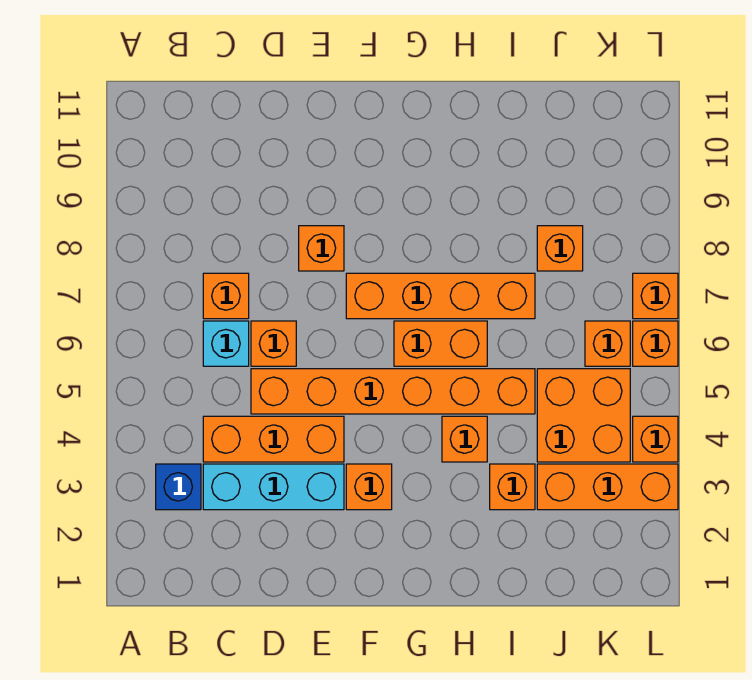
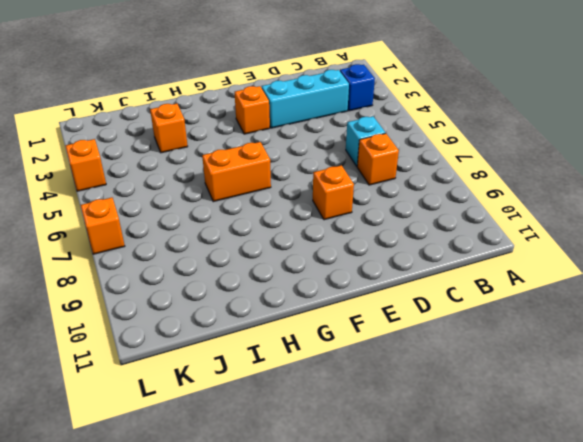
none -> orange 1x3 brick [203,416,344,462]
none -> orange 1x6 brick [251,369,535,414]
none -> orange 1x1 brick [251,321,296,366]

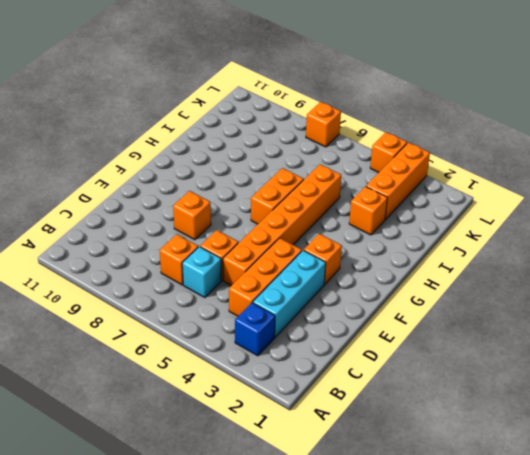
none -> orange 1x4 brick [346,273,535,319]
none -> orange 1x1 brick [442,416,487,462]
none -> orange 2x2 brick [537,369,630,462]

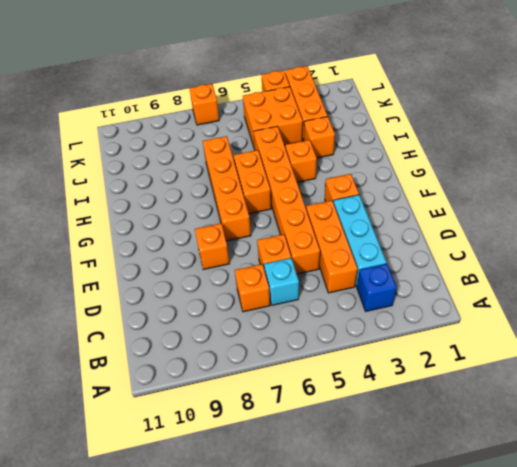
none -> orange 1x1 brick [537,226,583,271]
none -> orange 1x1 brick [585,321,630,366]
none -> orange 1x1 brick [633,321,678,366]

